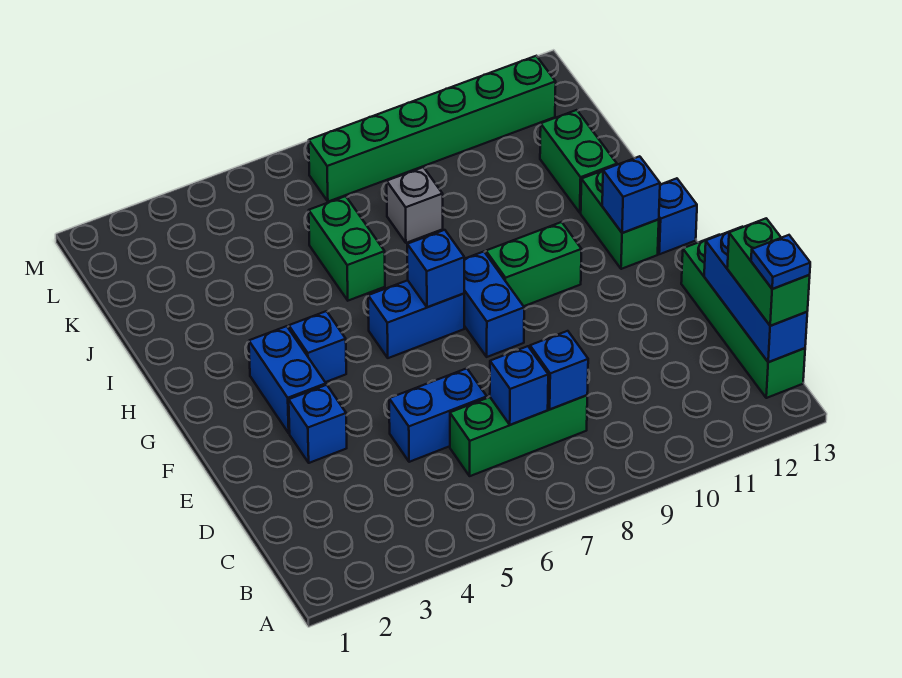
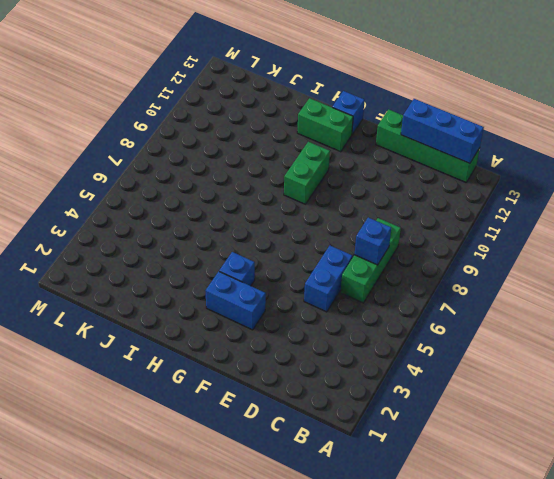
none -> blue 1x1 brick [289,385,347,463]
none -> blue 1x2 brick [464,252,524,357]
none -> blue 1x2 brick [368,280,464,358]

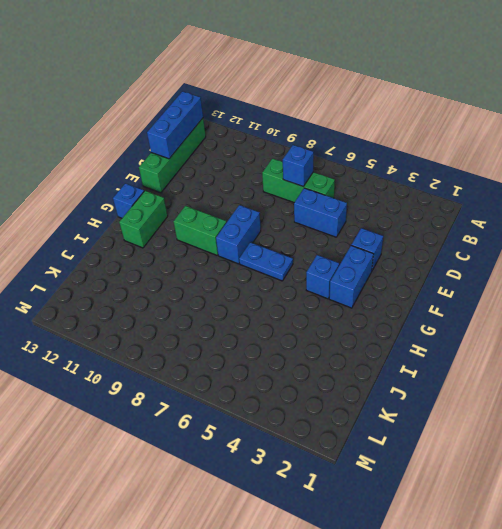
blue 1x2 plate [239,242,293,281] -> blue 1x2 brick [368,280,464,358]
none -> green 1x2 brick [309,196,385,301]
none -> green 1x2 brick [540,110,617,213]
none -> grey 1x1 brick [387,167,443,243]

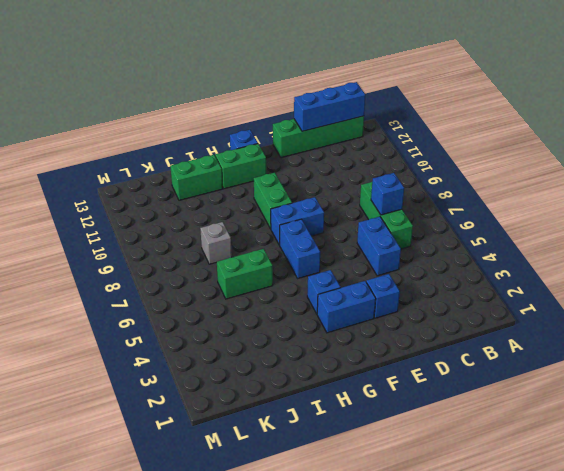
none -> green 1x6 brick [309,56,556,202]
none -> blue 1x1 brick [530,331,588,409]
none -> blue 1x1 brick [407,230,464,307]

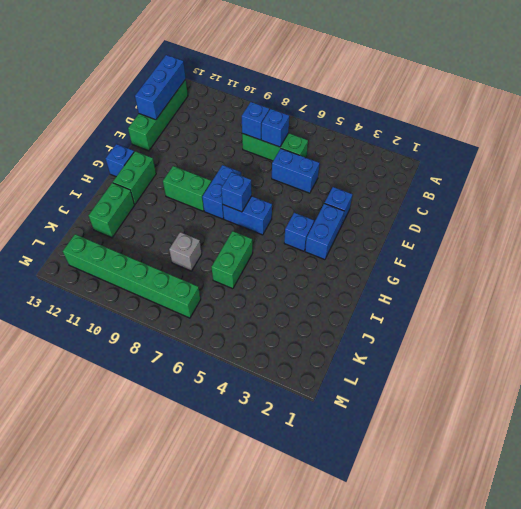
none -> blue 1x1 brick [602,156,660,233]
none -> green 1x2 brick [727,218,810,326]
none -> blue 1x1 plate [751,235,810,289]

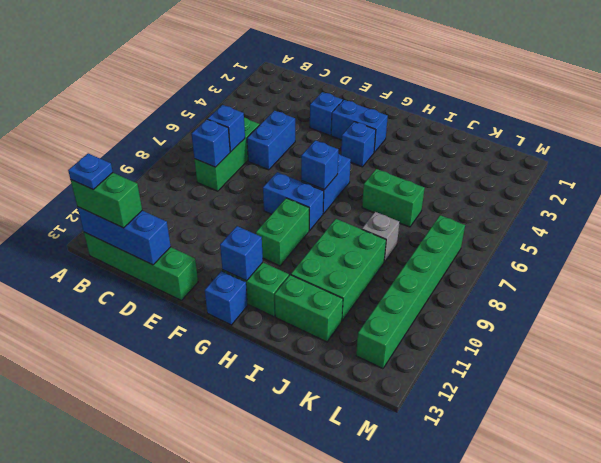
green 2x3 brick [291,219,386,321] -> none

